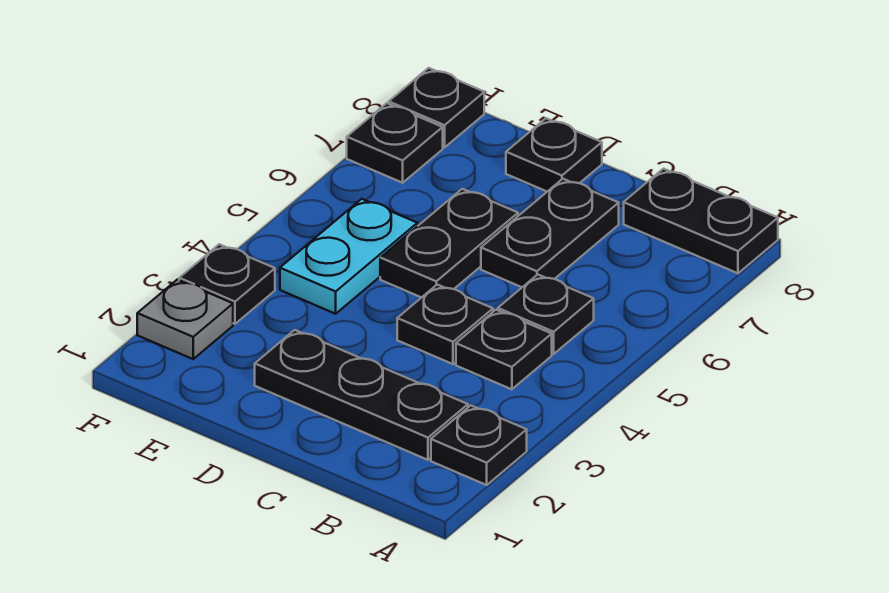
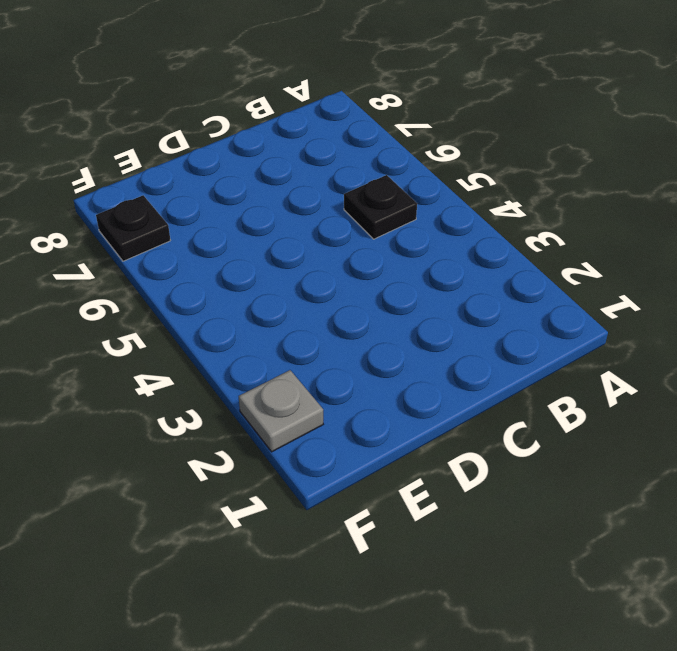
none -> black 1x1 plate [431,406,527,485]
none -> black 1x2 plate [624,169,778,273]
none -> black 1x3 plate [255,330,468,460]

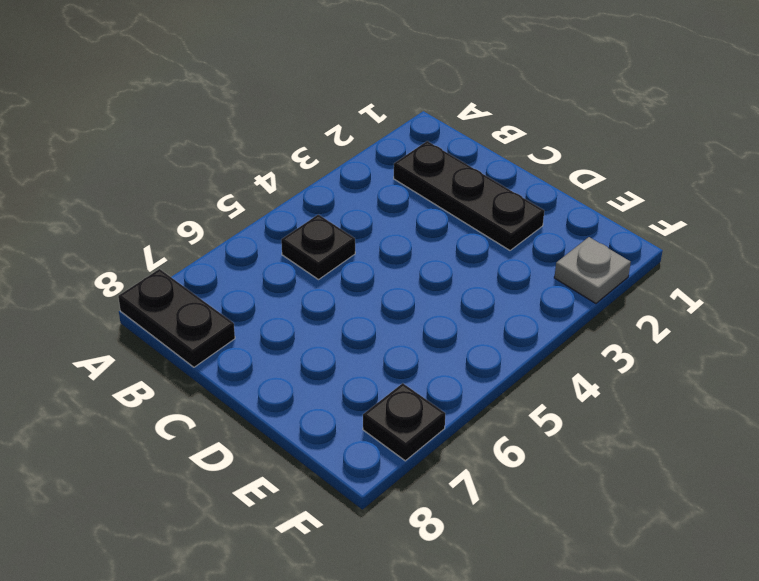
none -> black 1x1 plate [431,406,527,485]
none -> black 1x1 plate [456,310,552,389]
none -> black 1x1 plate [397,285,493,364]

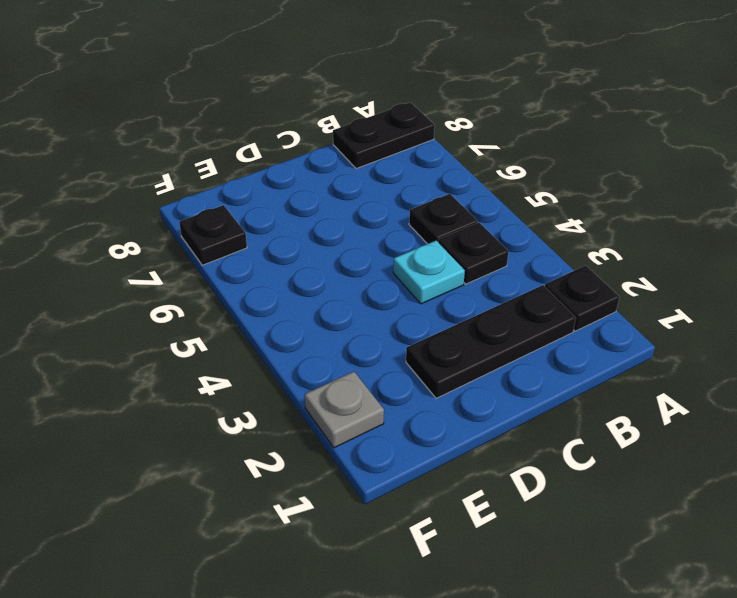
cyan 1x1 plate [393,241,465,304] -> black 1x1 plate [397,285,493,364]
none -> black 1x2 plate [481,179,619,287]
none -> black 1x2 plate [380,189,518,298]
none -> black 1x1 plate [506,118,602,191]

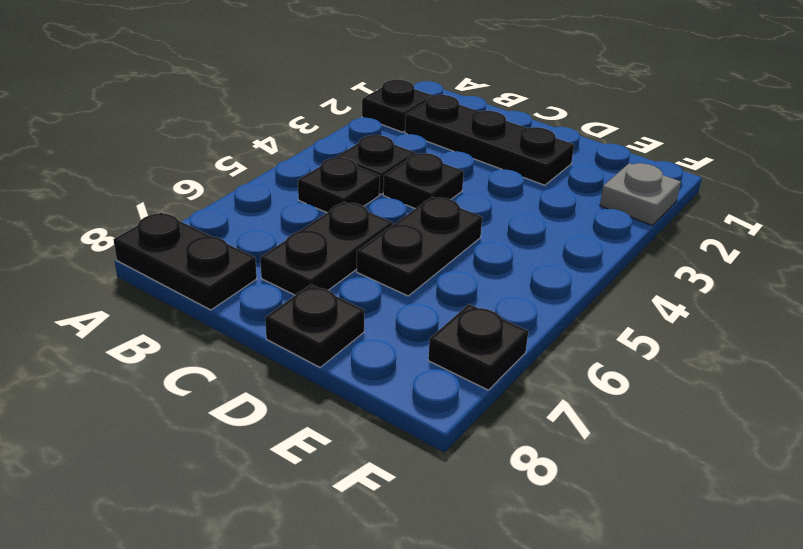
none -> cyan 1x2 plate [280,199,418,314]
none -> black 1x1 plate [179,244,275,324]
none -> black 1x1 plate [389,68,484,148]

